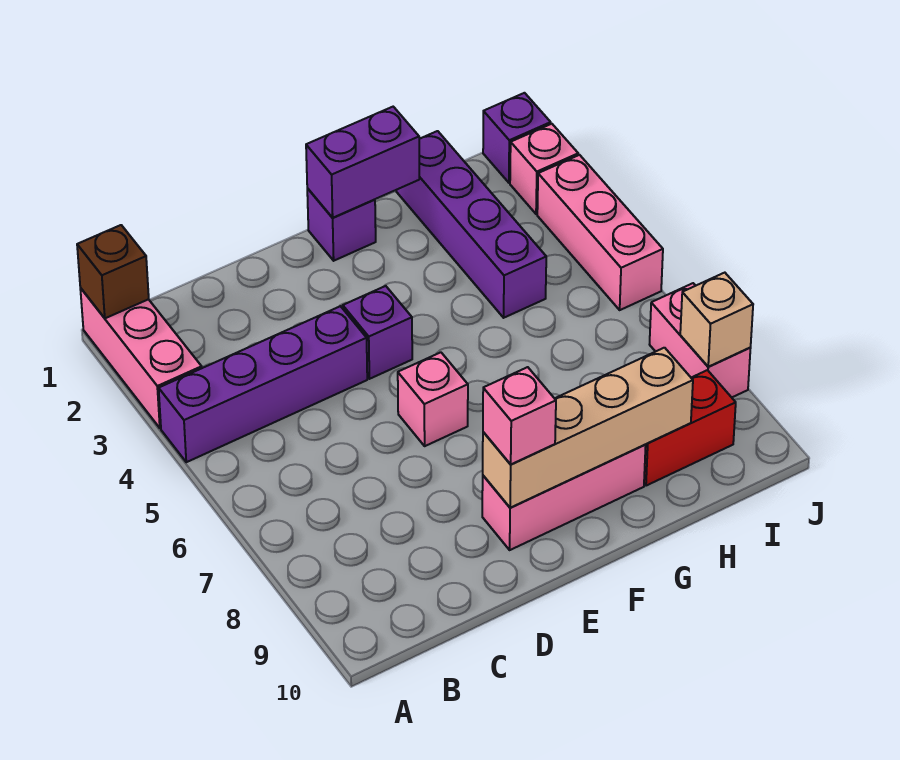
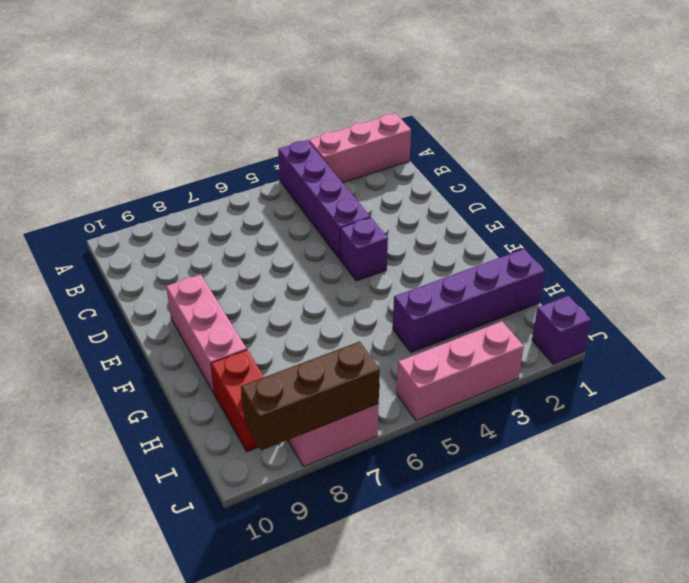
brown 1x3 brick [241,342,380,450] -> tan 1x1 brick [680,273,753,367]
none -> pink 1x1 brick [398,352,468,446]
none -> purple 1x1 brick [307,188,376,261]
none -> pink 1x1 brick [510,124,578,214]

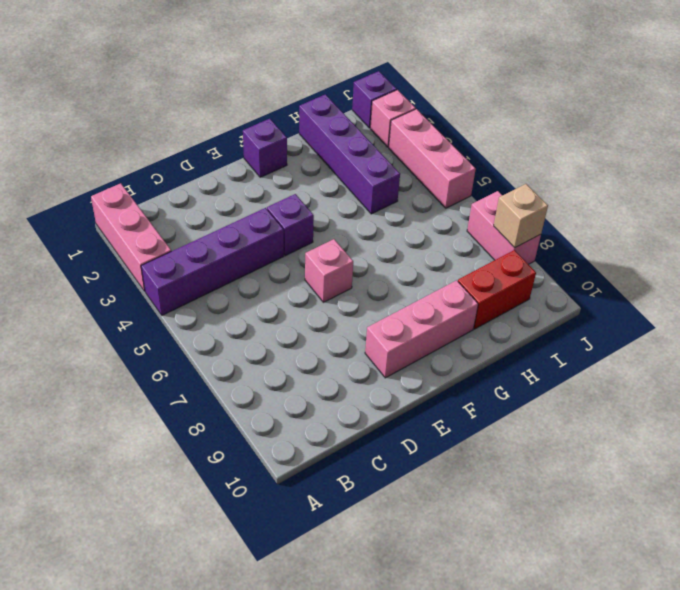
none -> brown 1x1 brick [77,225,149,318]
none -> tan 1x4 brick [483,348,693,508]
none -> purple 1x2 brick [306,107,419,218]

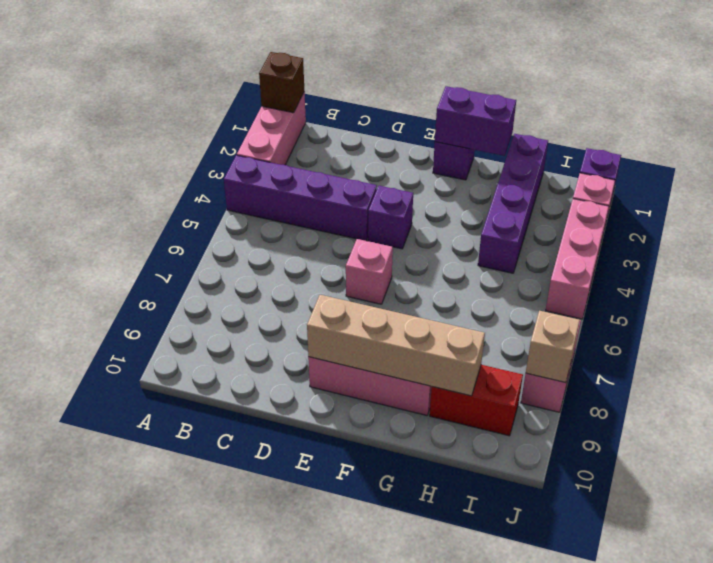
none -> pink 1x1 brick [483,367,556,464]

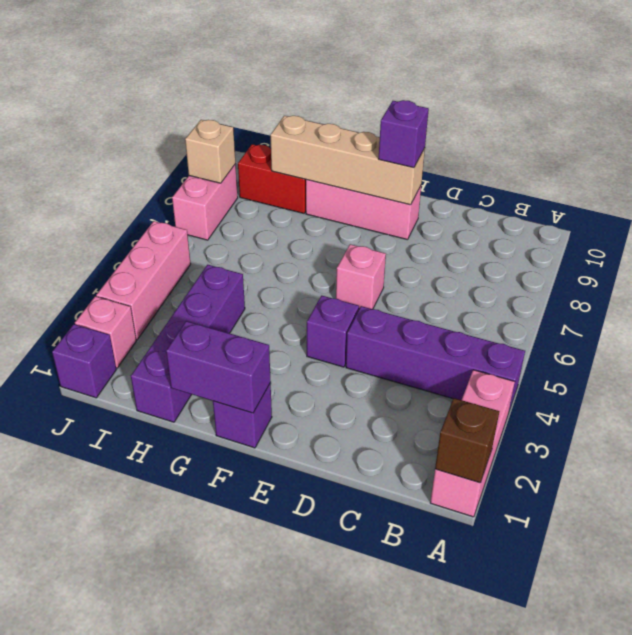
purple 1x1 brick [379,100,429,168] -> pink 1x1 brick [483,367,556,464]

